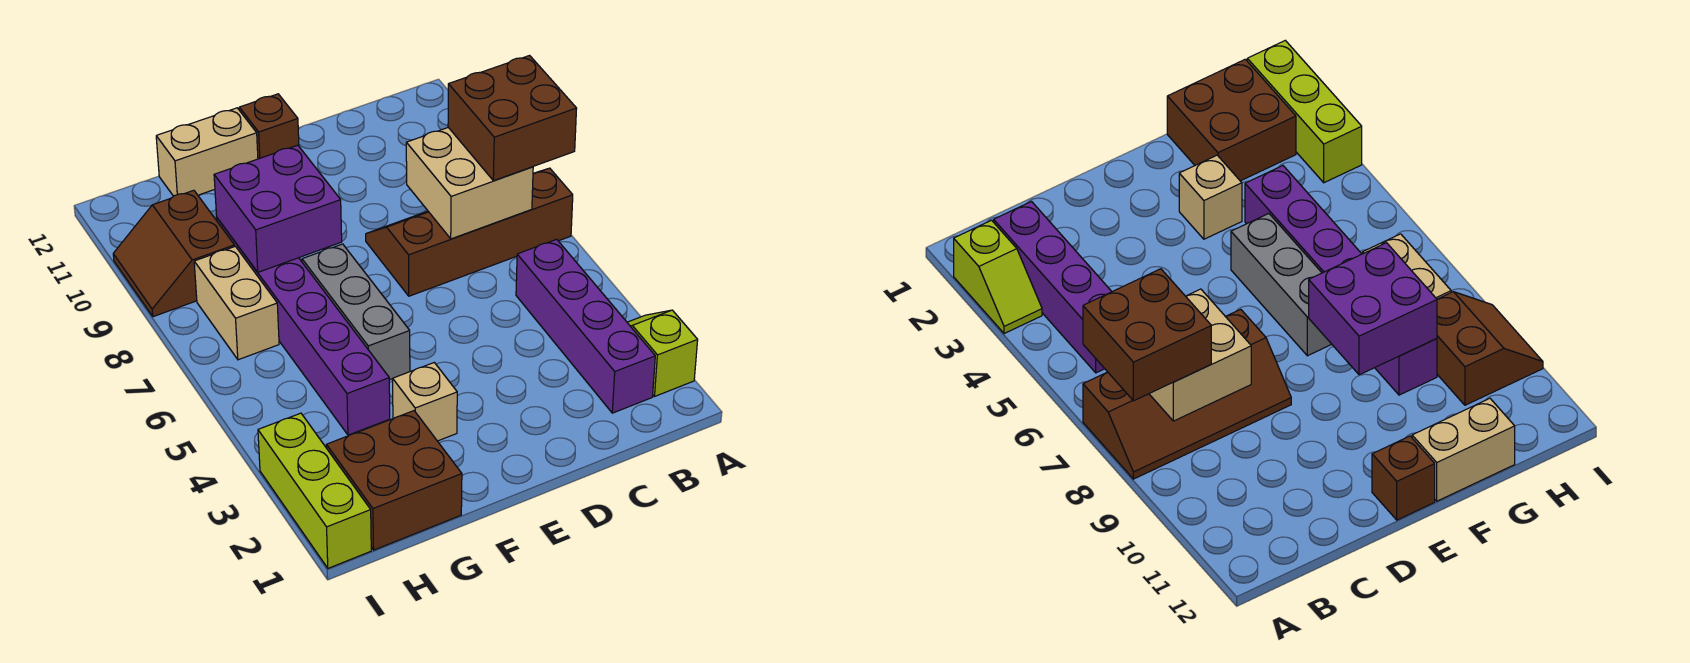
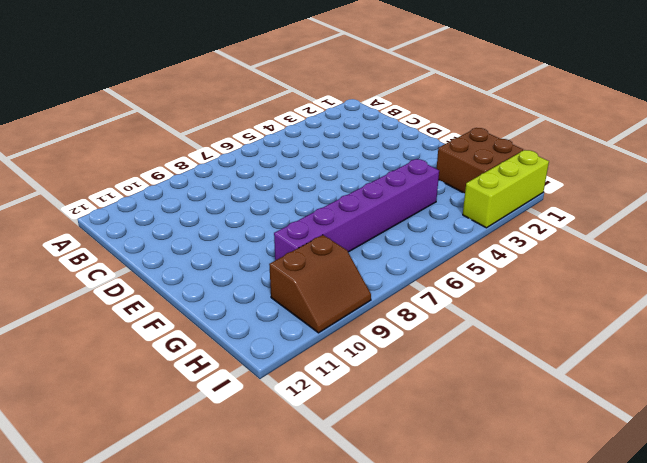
none -> lime 1x2 slope [627,310,698,396]
none -> brown 2x4 slope [366,168,573,296]
none -> purple 1x4 brick [516,239,655,413]

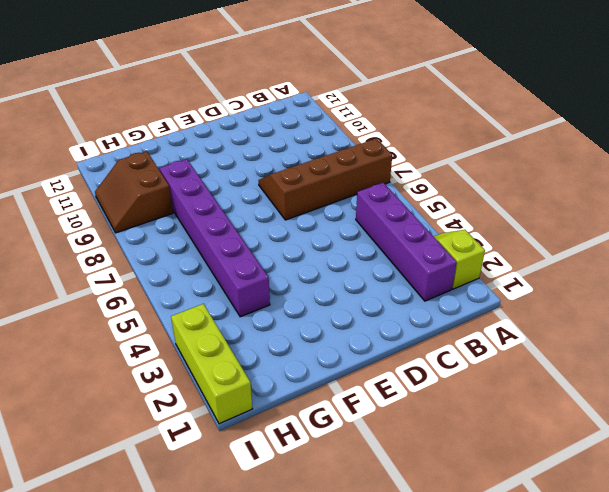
none -> brown 1x1 brick [239,94,299,159]
none -> tan 1x1 brick [393,363,457,441]
none -> grey 1x3 brick [302,244,410,380]

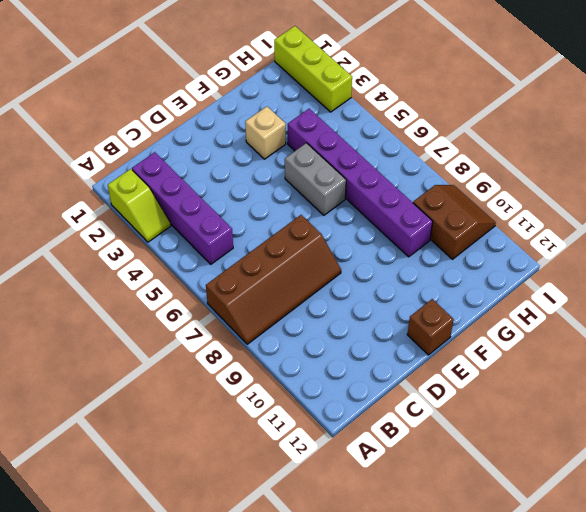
grey 1x2 brick [285,143,346,215] -> grey 1x3 brick [302,244,410,380]
none -> tan 1x2 brick [156,108,258,196]
none -> brown 2x2 brick [326,411,462,550]
none -> tan 1x2 brick [194,246,279,360]

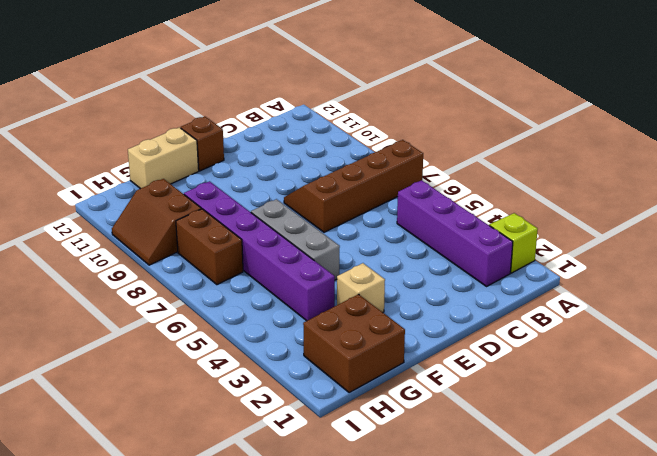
brown 1x2 brick [176,209,243,285] -> tan 1x2 brick [194,246,279,360]
none -> lime 1x3 brick [258,413,371,568]
none -> tan 2x2 brick [406,127,533,239]
none -> purple 2x2 brick [214,145,342,272]

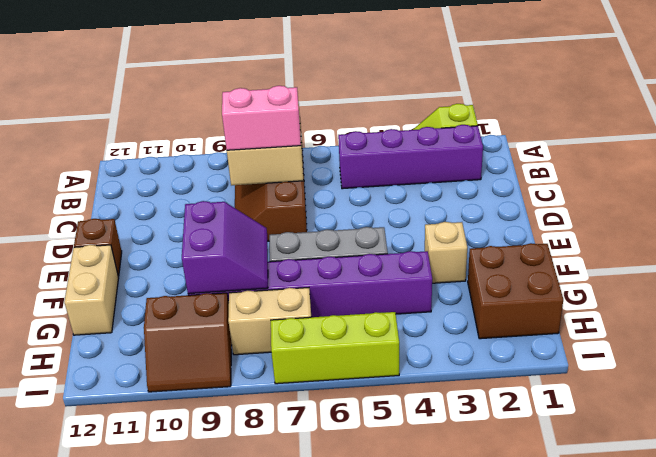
pink 1x2 brick [222,86,301,150] -> none
purple 2x2 slope [182,201,268,294] -> purple 2x2 brick [214,145,342,272]
lime 1x3 brick [271,312,399,384] -> lime 1x3 brick moved to [258,413,371,568]
none -> brown 2x2 brick [448,56,577,181]

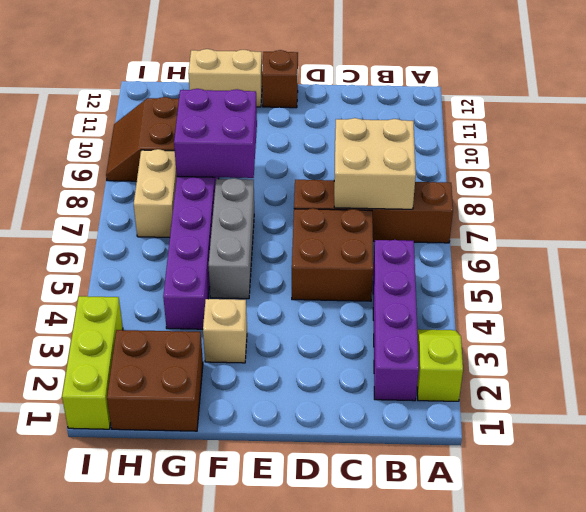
brown 2x2 brick [292,208,373,301] -> brown 2x2 brick moved to [448,56,577,181]

